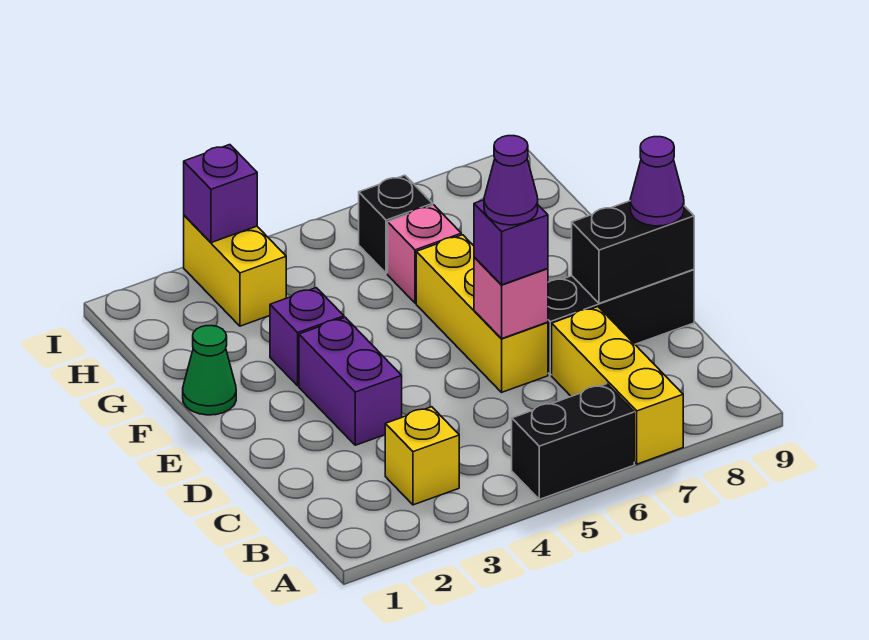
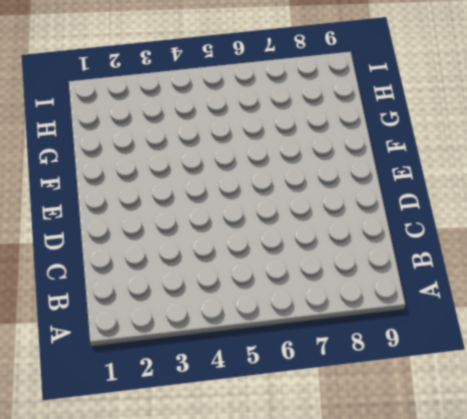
none -> black 1x2 brick [512,384,634,499]
none -> yellow 1x3 brick [552,307,683,464]
none -> yellow 1x1 brick [385,407,459,505]

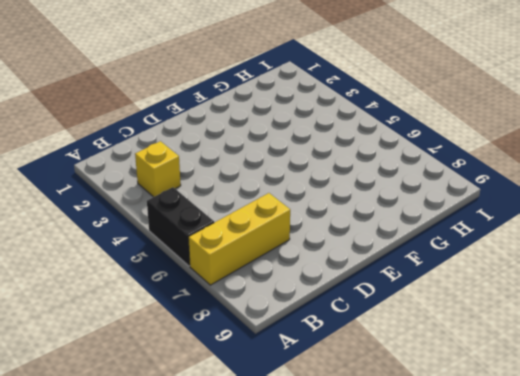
none -> purple 1x2 brick [299,317,402,445]
none -> yellow 1x3 brick [416,235,548,392]
none -> black 1x3 brick [548,269,694,375]

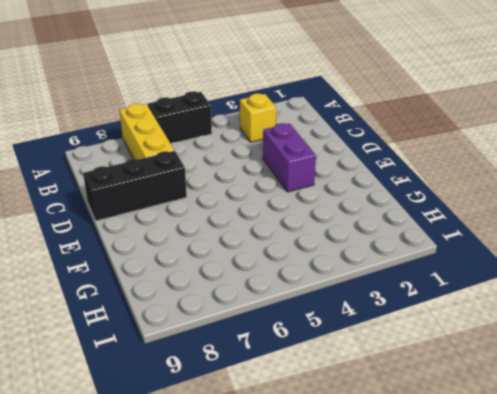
none -> yellow 1x3 brick [416,235,548,392]
none -> green 1x1 cone [183,326,236,415]
none -> purple 1x1 brick [270,288,344,386]

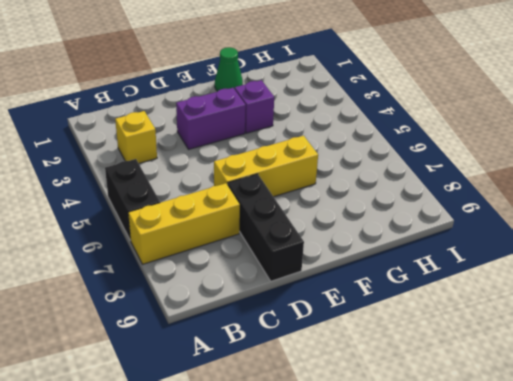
none -> pink 1x1 brick [388,205,461,303]
none -> yellow 1x2 brick [184,215,286,326]
none -> black 1x1 brick [359,175,433,273]

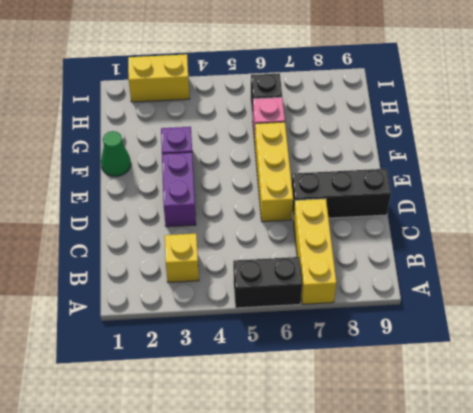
yellow 1x2 brick [128,54,190,102] -> yellow 1x2 brick turned to [184,215,286,326]
none -> pink 1x1 brick [474,257,548,338]
none -> black 1x2 brick [572,201,694,303]
none -> purple 1x1 brick [184,145,257,243]

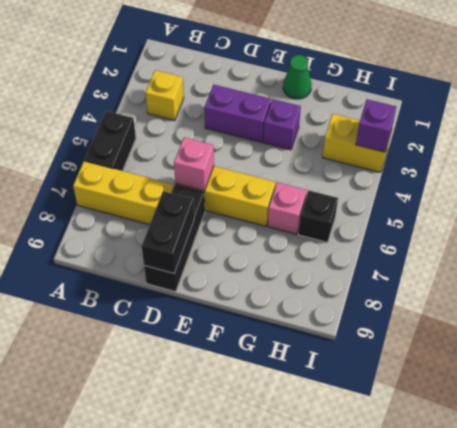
none -> purple 1x1 brick [474,200,548,285]
none -> purple 1x1 cone [630,137,684,226]
none -> purple 1x1 cone [484,136,538,225]

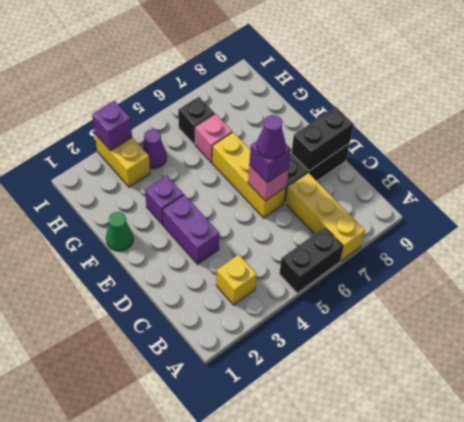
purple 1x1 cone [142,129,167,168] -> purple 1x1 cone moved to [630,137,684,226]

